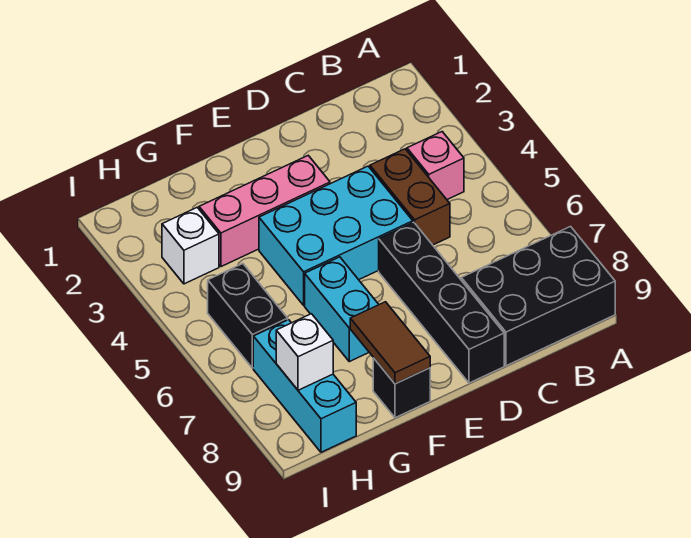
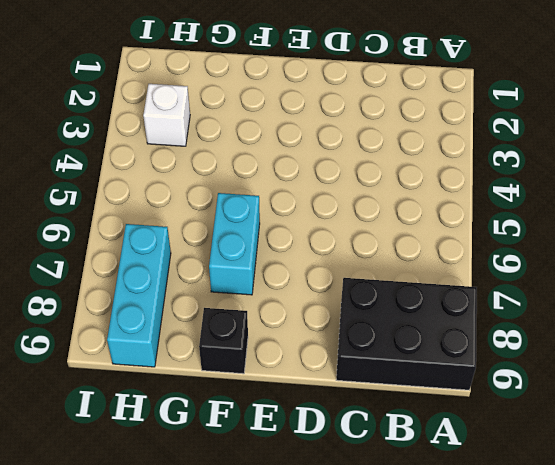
none -> pink 1x1 brick [407,132,464,199]
none -> brown 1x2 brick [370,149,450,245]
none -> cyan 2x3 brick [259,166,413,305]

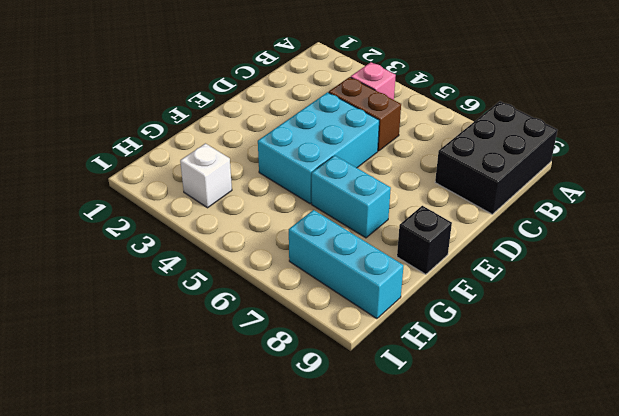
none -> black 1x4 brick [379,222,504,383]
none -> pink 1x3 brick [199,156,330,267]
none -> black 1x2 brick [208,264,288,368]

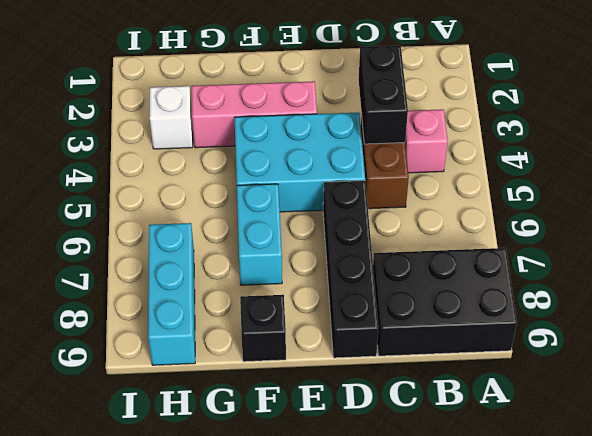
black 1x2 brick [359,45,408,144] -> black 1x2 brick moved to [208,264,288,368]
none -> brown 1x2 tile [350,302,430,384]
none -> white 1x1 brick [276,314,333,390]

